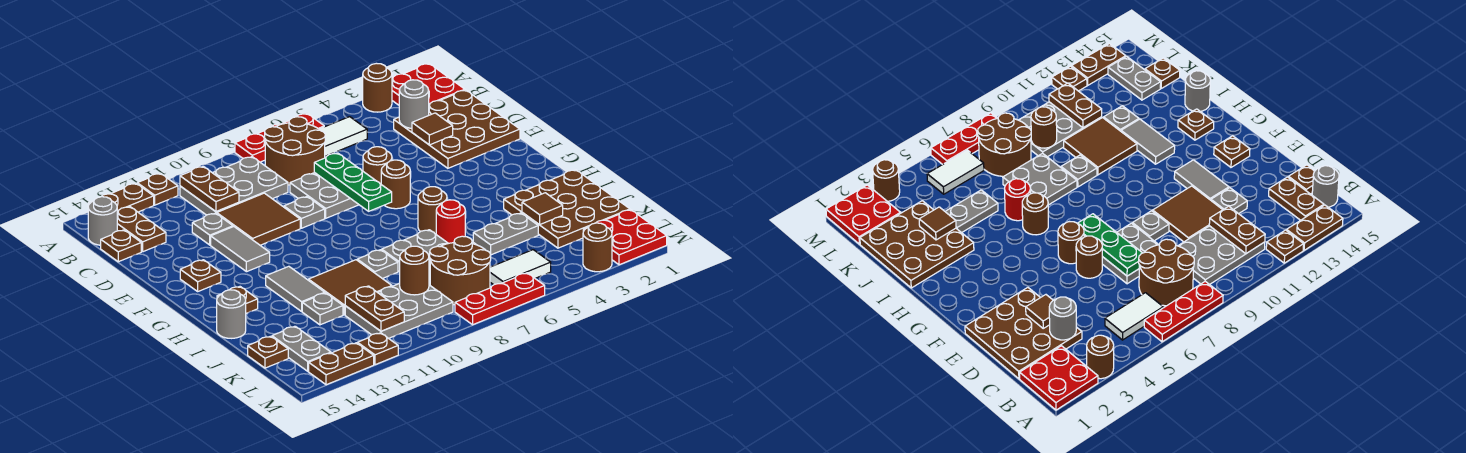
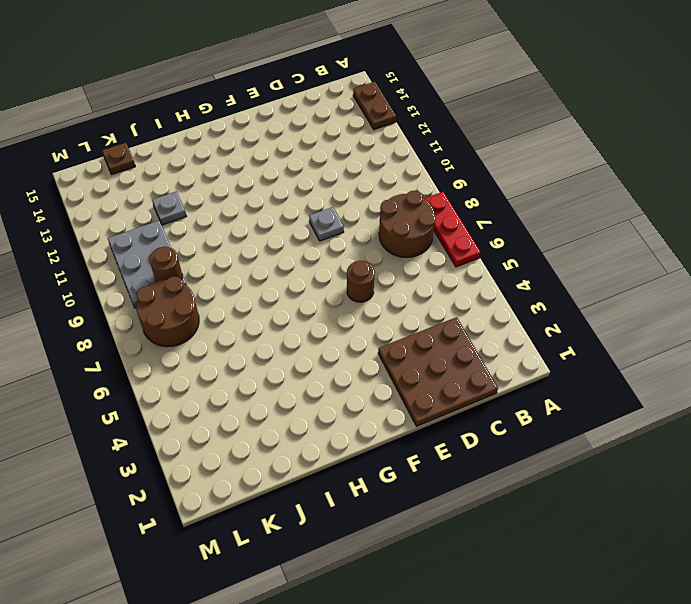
none -> red 2x2 plate [392,63,465,105]
none -> brown 1x1 round brick [363,63,392,112]
none -> brown 1x1 plate [137,173,178,205]
none -> white 1x2 tile [319,117,367,156]

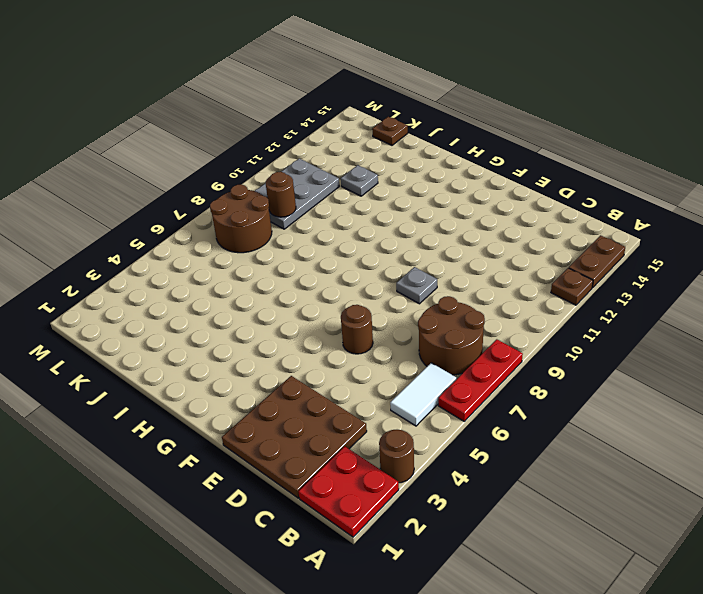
none -> grey 2x3 plate [180,157,288,215]
none -> brown 1x2 plate [117,207,166,252]
none -> grey 1x1 round brick [88,197,117,245]
none -> brown 1x1 plate [101,230,141,262]

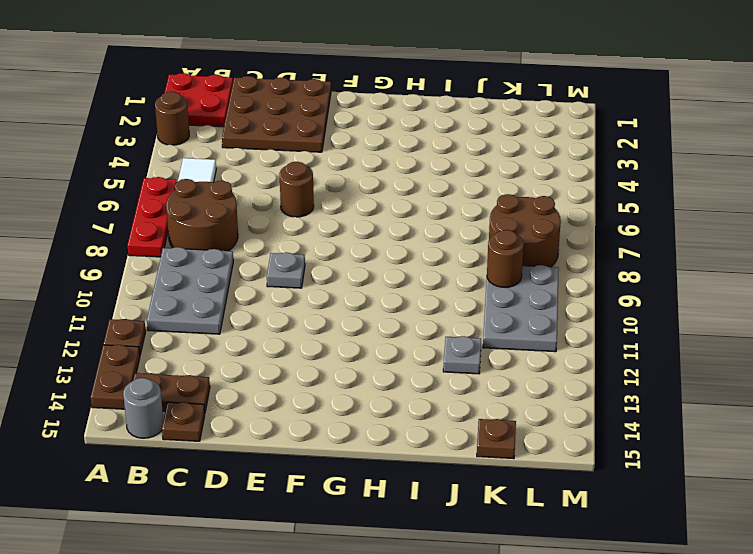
none -> grey 2x2 plate [290,173,359,218]
none -> brown 2x2 tile [217,193,300,245]
none -> grey 1x1 plate [192,213,233,245]
none -> grey 1x2 tile [211,227,270,272]

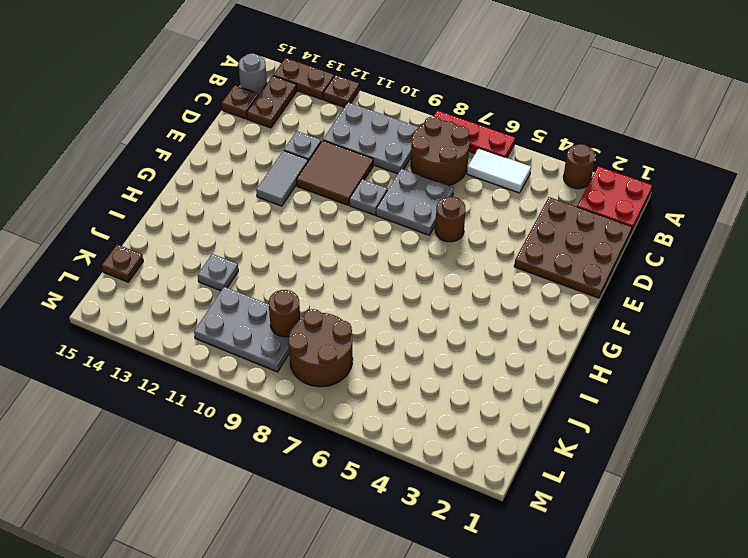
none -> brown 1x1 round brick [381,160,410,209]
none -> brown 1x1 plate [180,260,221,291]
none -> brown 1x1 round brick [418,187,447,234]
none -> grey 1x2 tile [266,266,325,311]

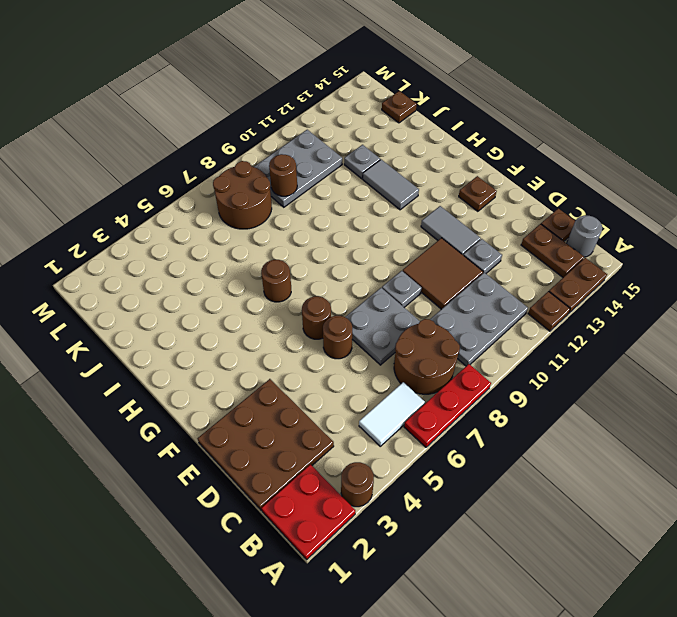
none -> brown 1x1 plate [217,287,258,313]
none -> brown 3x3 plate [504,170,630,248]
none -> red 1x1 round brick [436,200,465,243]
none -> grey 2x2 plate [382,230,448,280]

